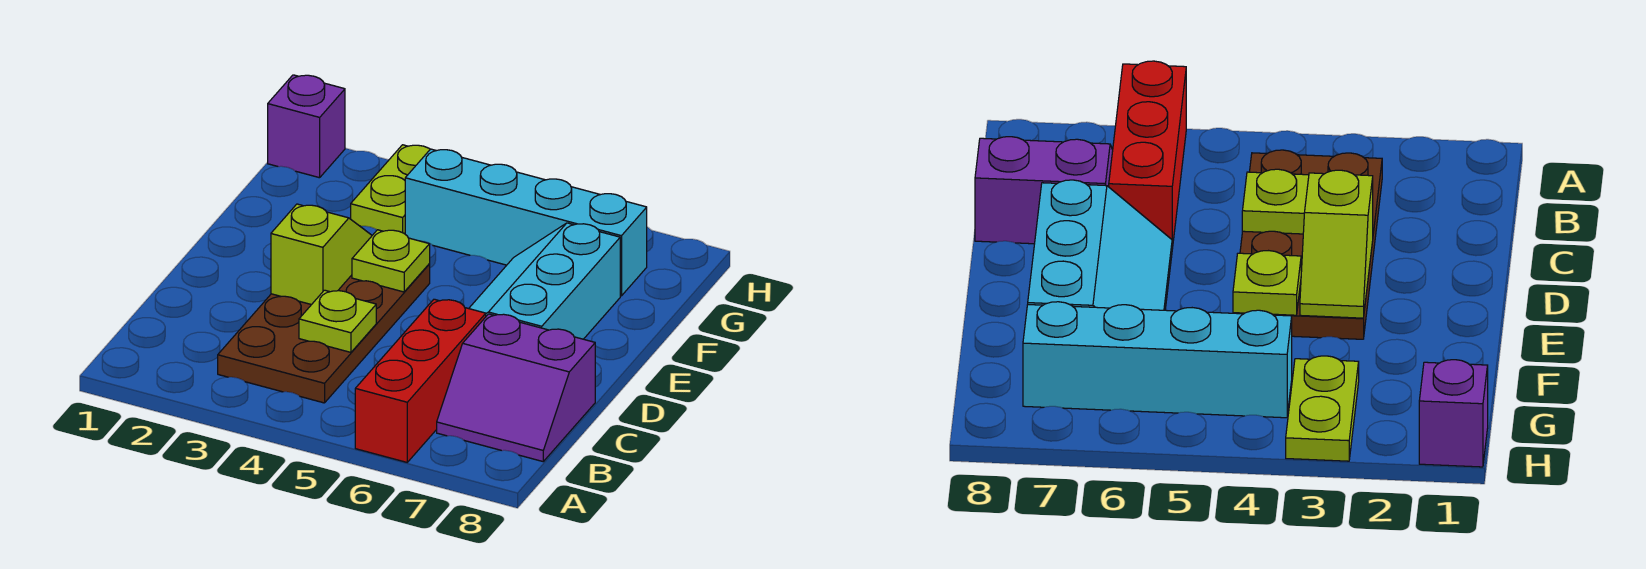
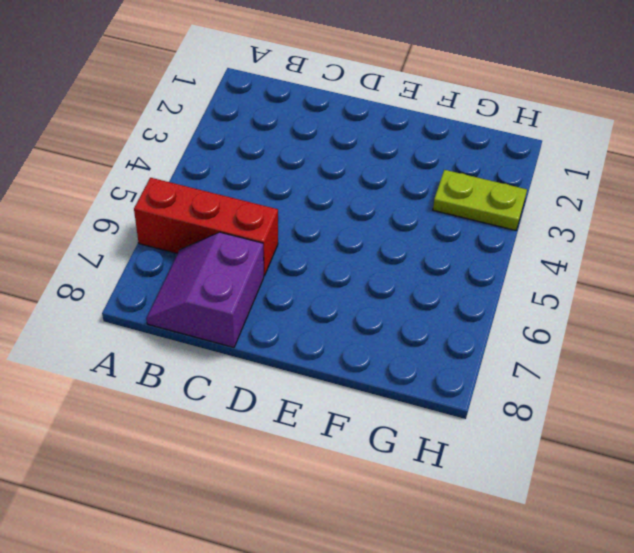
none -> brown 2x4 plate [218,264,430,403]
none -> cyan 2x3 slope [469,223,620,339]

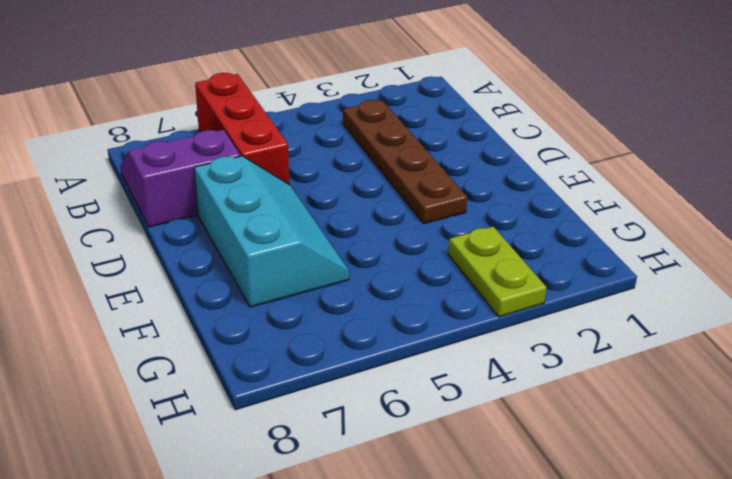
brown 1x4 plate [343,100,467,224] -> brown 2x4 plate [218,264,430,403]
none -> cyan 1x4 brick [405,149,647,296]
none -> purple 1x1 brick [268,75,345,178]

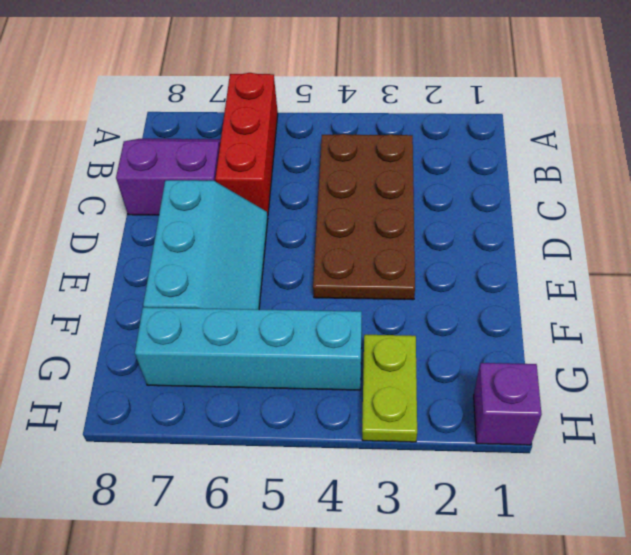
none -> lime 1x1 plate [299,290,376,352]
none -> lime 1x2 slope [271,204,372,305]

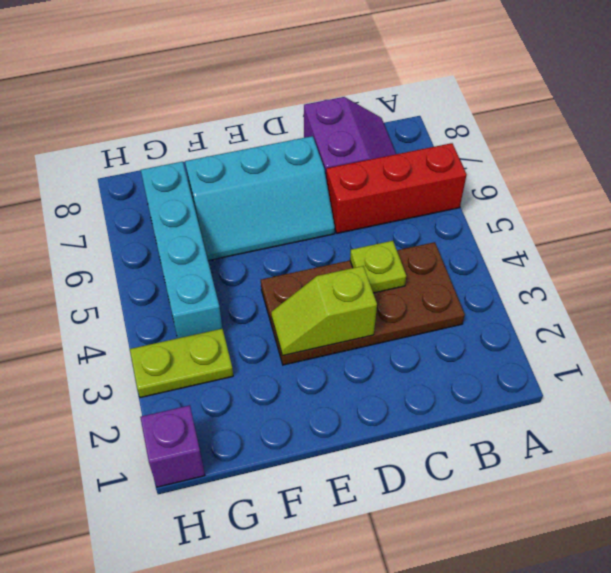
none -> lime 1x1 plate [352,230,430,292]

